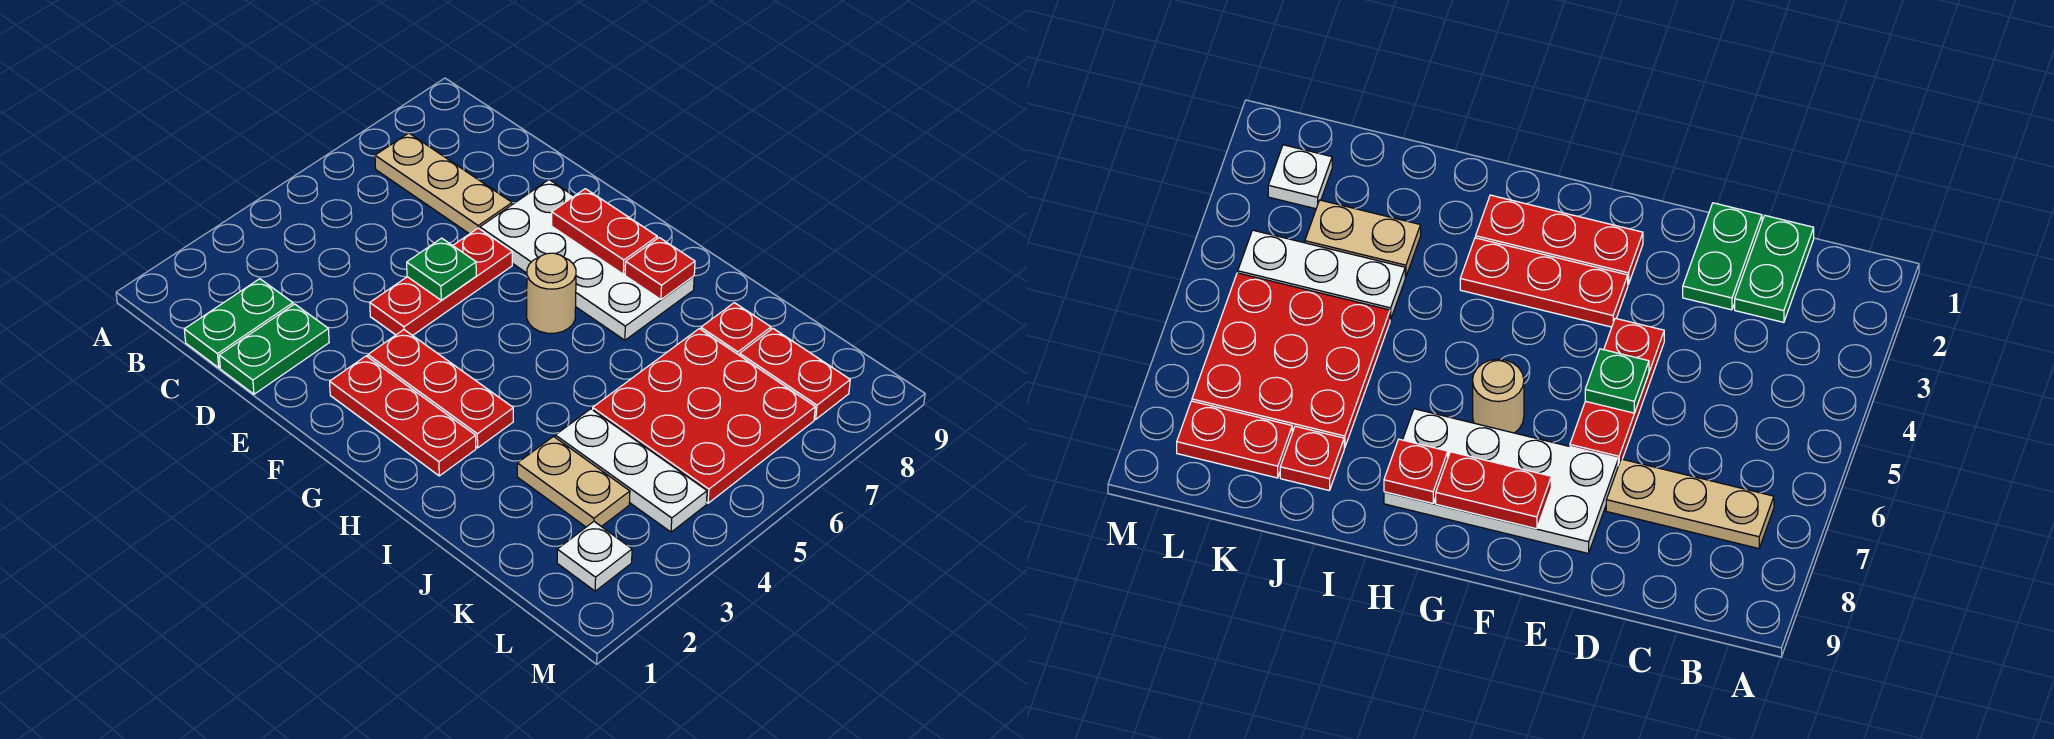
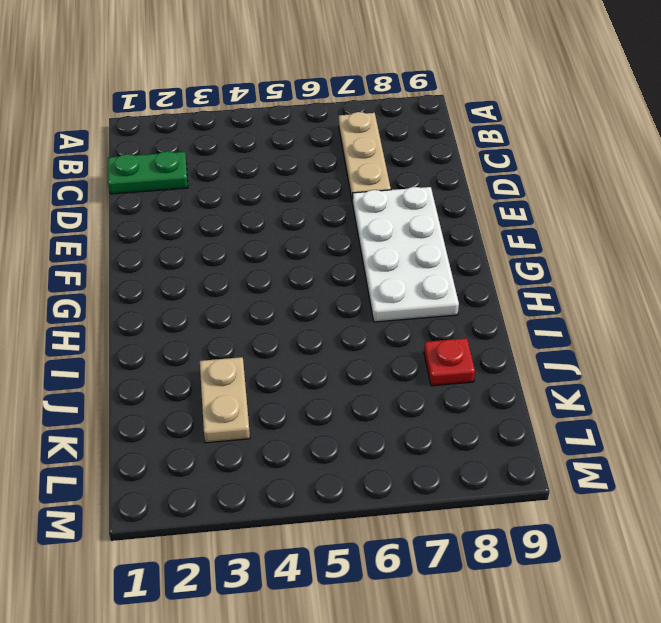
none -> green 1x2 plate [219,304,329,394]
none -> red 1x3 plate [370,228,512,336]
none -> red 1x3 plate [330,356,476,476]

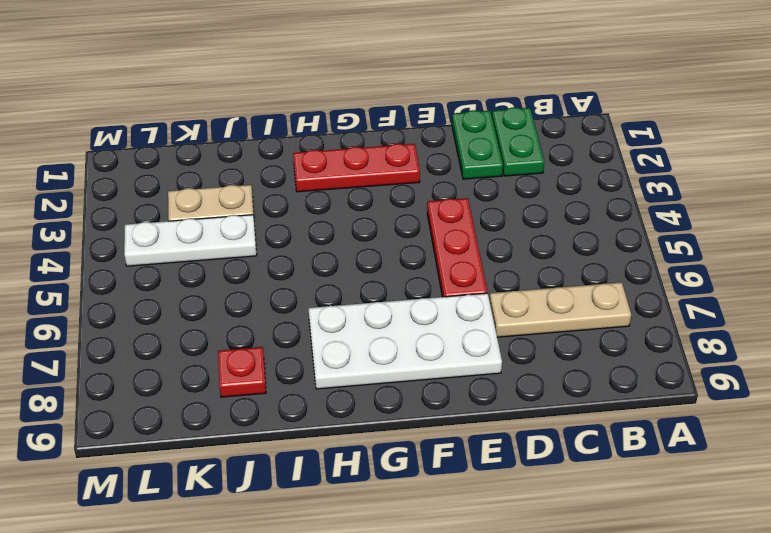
none -> red 1x3 plate [368,330,513,448]
none -> tan 1x1 round brick [527,253,576,333]
none -> red 3x3 plate [593,329,815,503]

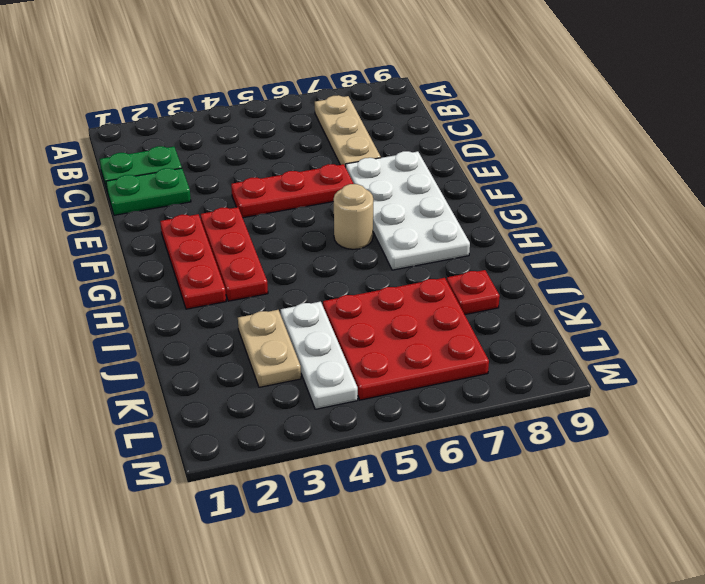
none -> red 1x2 plate [740,329,850,419]
none -> white 1x1 plate [557,522,632,591]
none -> green 1x1 plate [407,238,476,300]

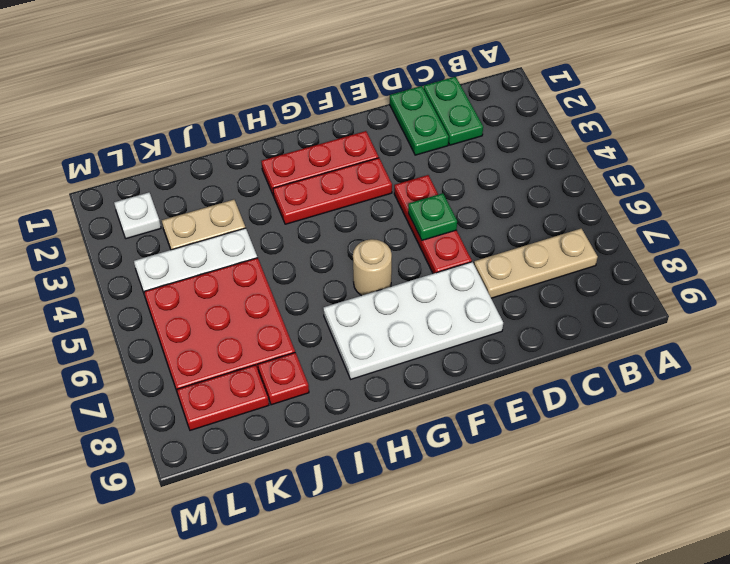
none -> red 1x2 plate [552,189,657,274]
none -> red 1x1 plate [625,238,695,300]

